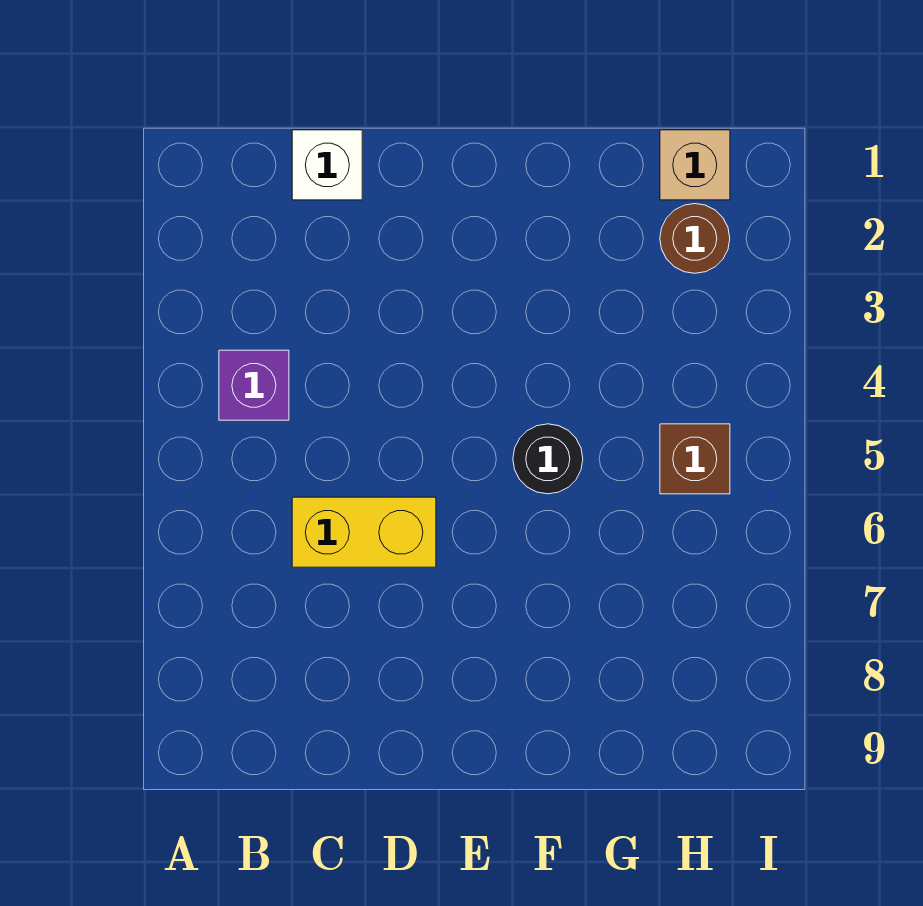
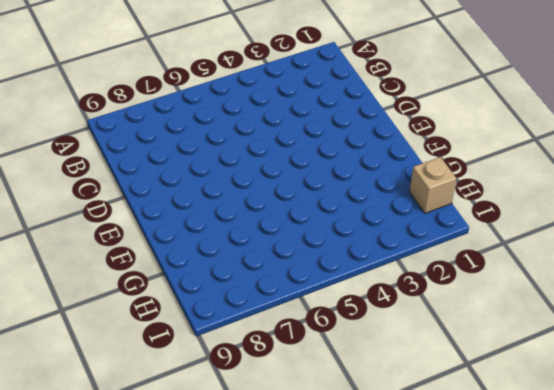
none -> purple 1x1 brick [219,350,289,420]
none -> white 1x1 brick [292,130,362,200]

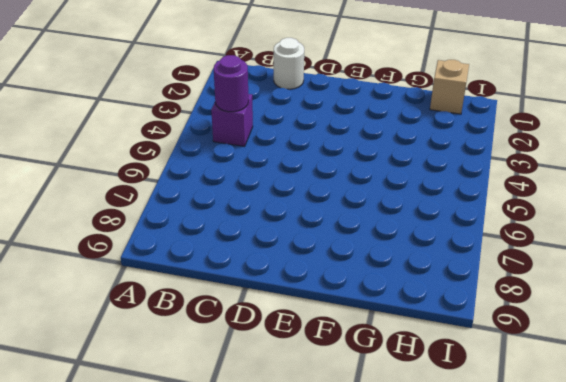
purple 1x1 round brick [214,55,249,112] -> none
white 1x1 round brick [274,38,304,89] -> white 1x1 brick [292,130,362,200]
none -> yellow 1x2 brick [292,497,436,567]
none -> black 1x1 round brick [513,424,583,494]

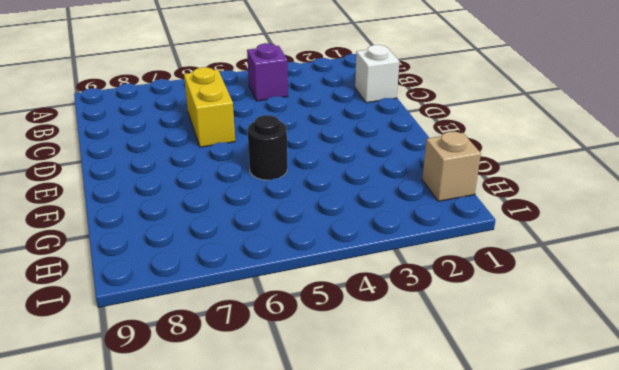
none -> brown 1x1 round brick [660,204,730,273]
none -> brown 1x1 brick [660,424,730,494]

